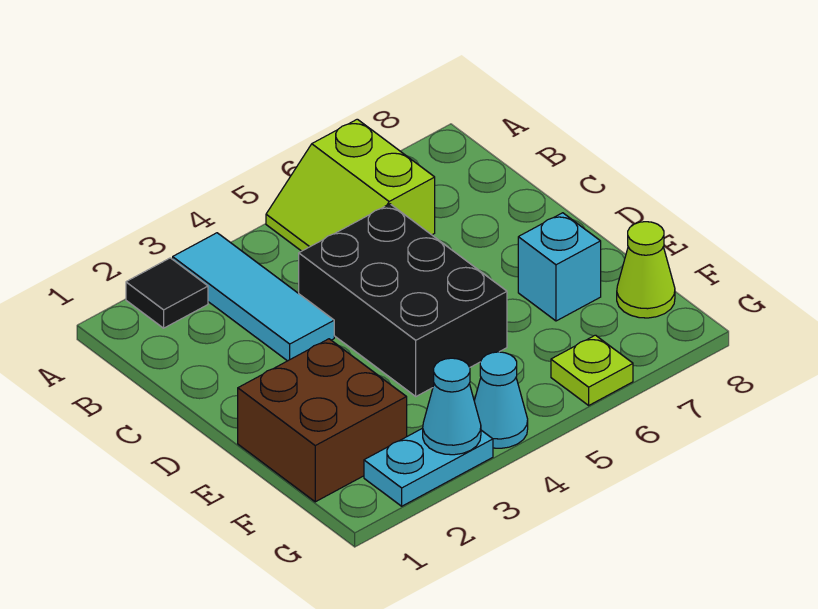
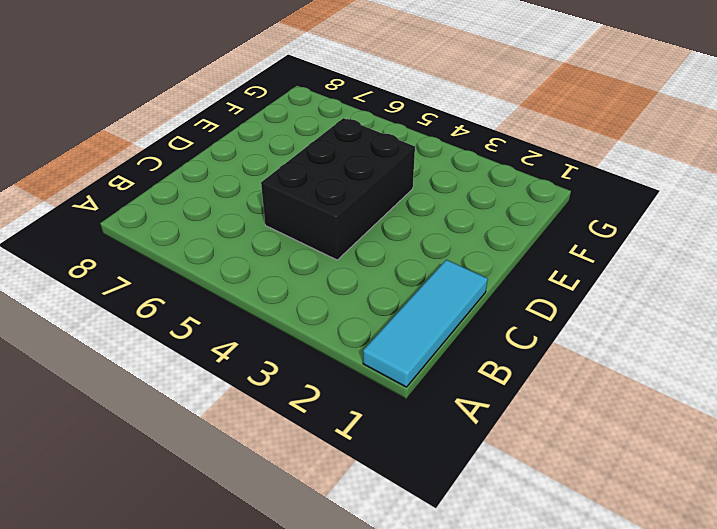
cyan 1x3 tile [363,260,488,387] -> cyan 1x3 tile moved to [173,233,334,361]
none -> black 1x1 tile [126,258,208,328]
none -> lime 2x2 slope [266,119,435,251]

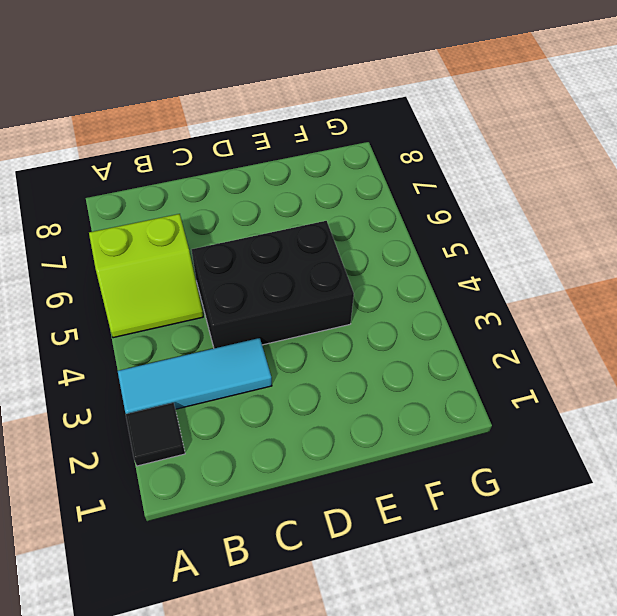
none -> brown 2x2 brick [238,339,407,502]
none -> cyan 1x1 brick [518,213,601,321]

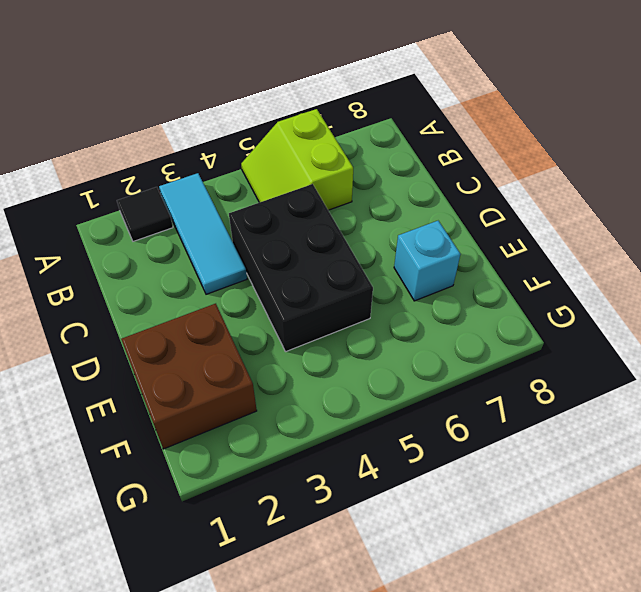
none -> lime 1x1 cone [617,222,675,318]
none -> cyan 1x2 plate [364,428,493,506]

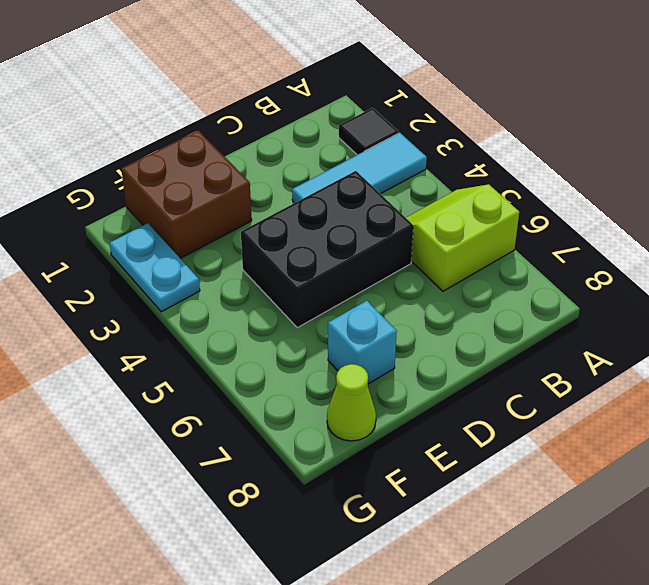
none -> cyan 1x1 cone [474,352,528,448]
none -> lime 1x1 plate [551,335,633,405]

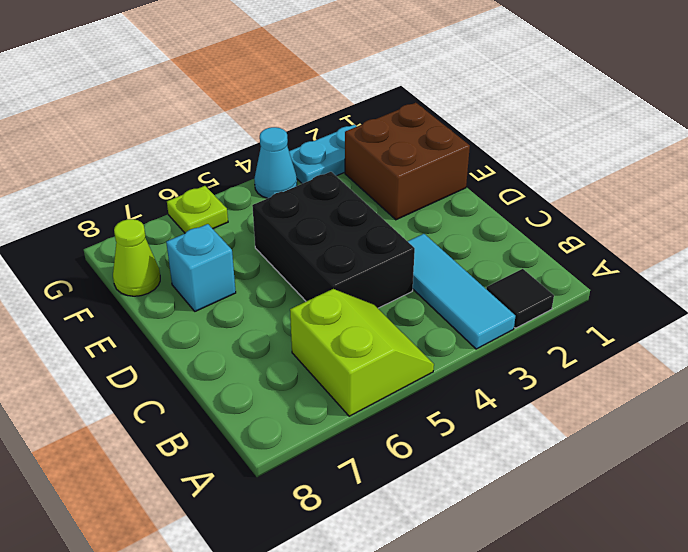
none -> cyan 1x1 cone [423,358,481,455]

